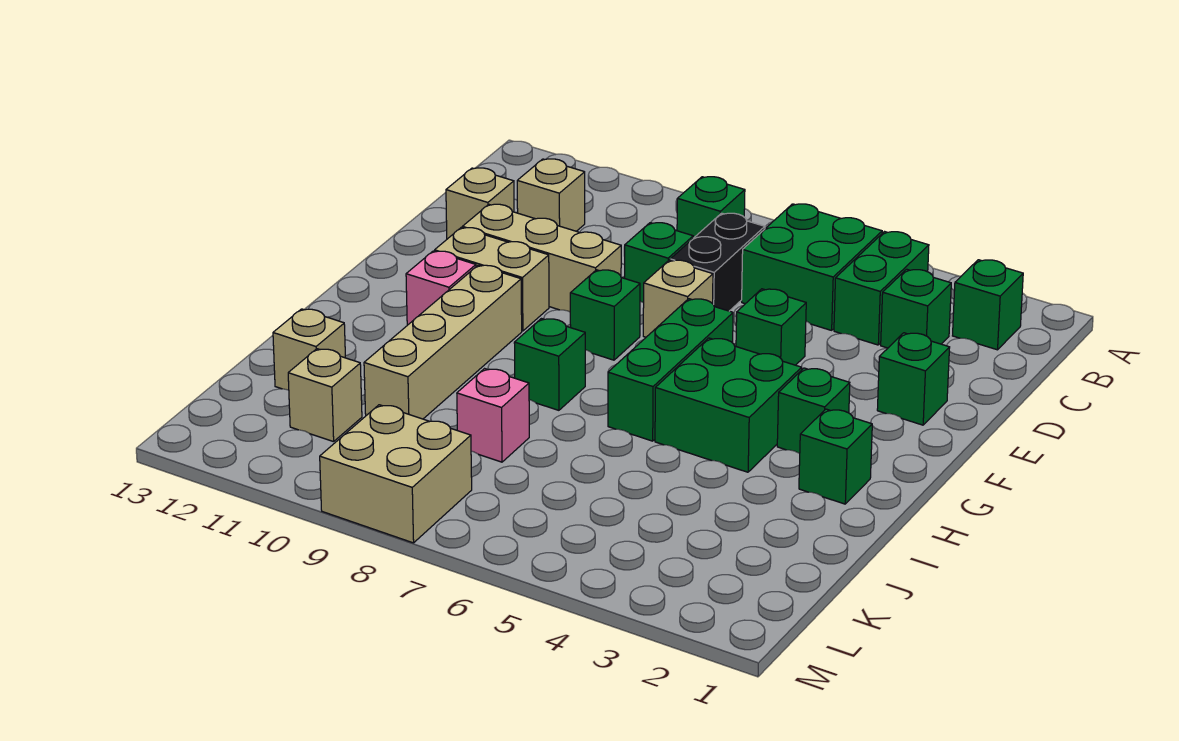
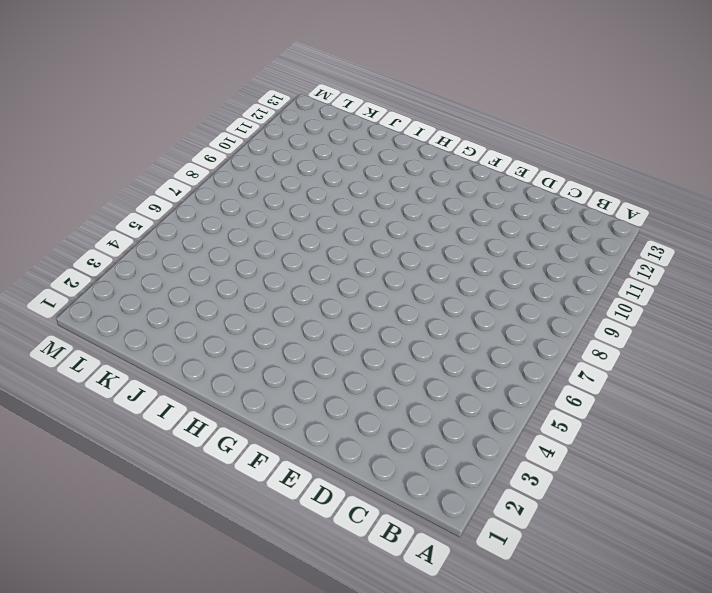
none -> green 1x1 brick [953,260,1023,350]
none -> green 1x2 brick [834,232,929,345]
none -> green 2x2 brick [742,204,882,330]

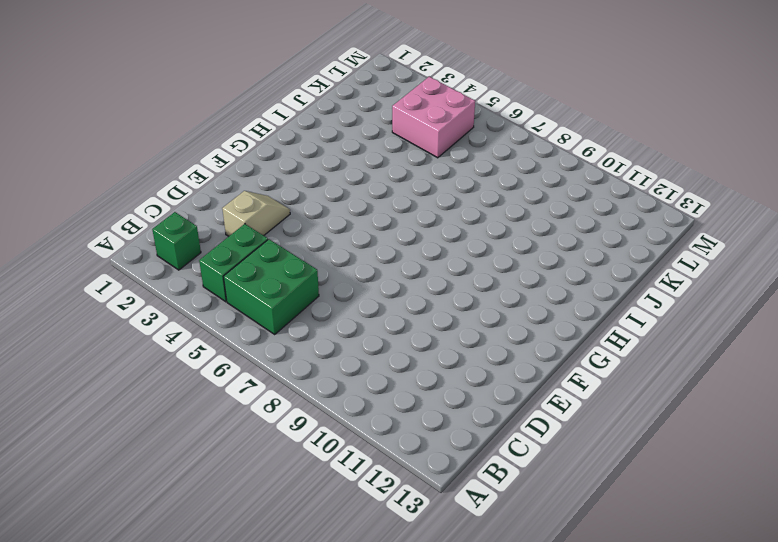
tan 1x2 slope [222,191,290,236] -> none
pink 2x2 brick [392,77,475,158] -> none
none -> green 1x1 brick [677,177,745,238]
none -> green 1x1 brick [881,269,951,348]
none -> black 1x2 brick [670,213,765,311]

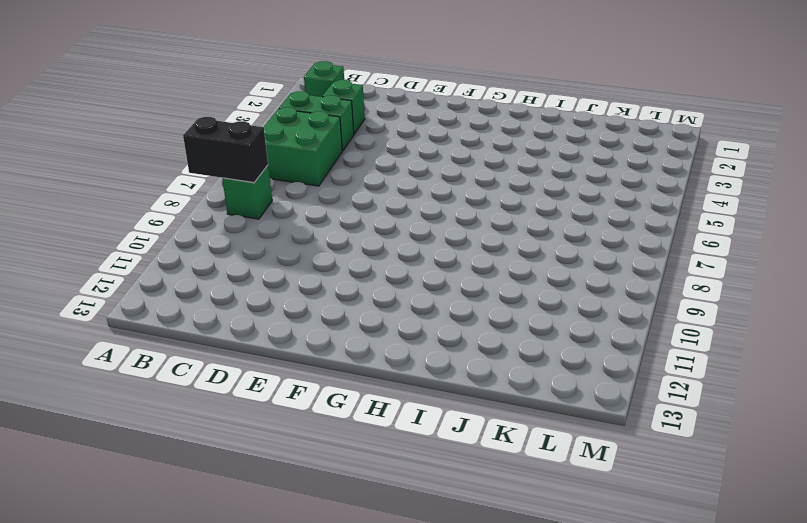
black 1x2 brick [183,117,268,183] -> black 1x2 brick moved to [670,213,765,311]
none -> tan 1x1 brick [517,159,585,231]
none -> green 1x1 brick [624,223,693,303]
none -> tan 1x1 brick [446,168,514,239]

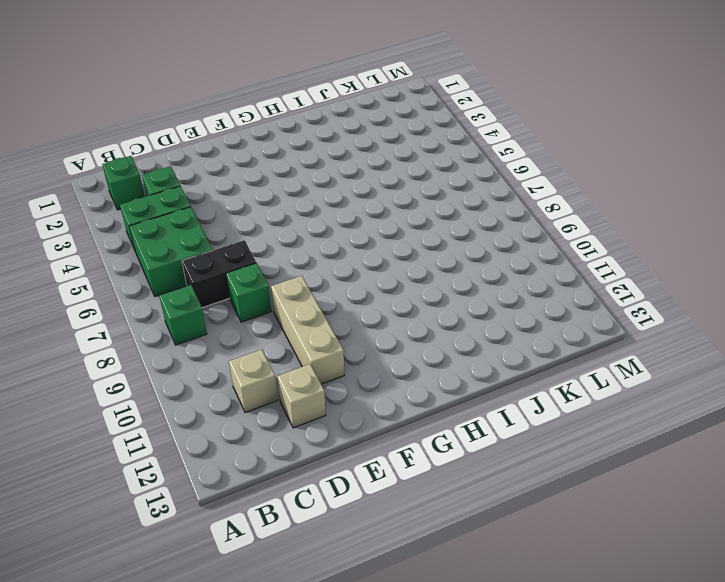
none -> green 1x1 brick [877,333,950,425]
none -> green 1x1 brick [736,289,806,365]
none -> tan 1x1 brick [643,260,713,337]

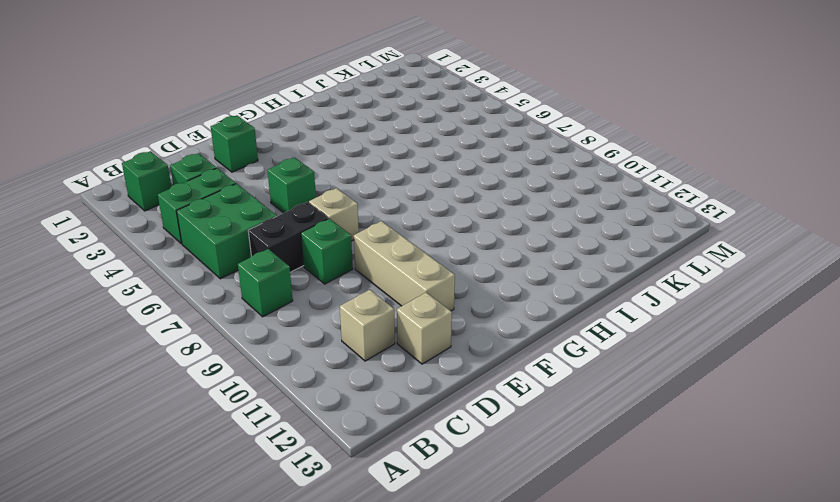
none -> green 1x3 brick [608,299,733,441]
none -> green 1x1 brick [570,270,640,360]
none -> tan 1x2 brick [435,228,549,331]

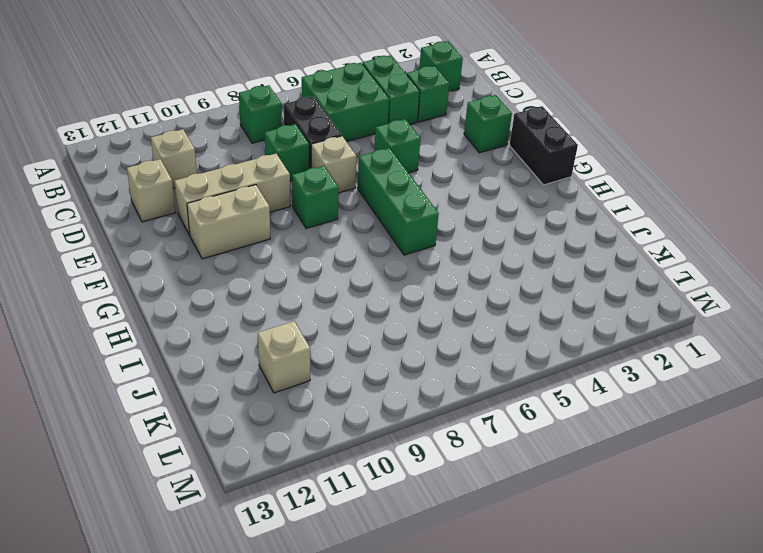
black 1x2 brick [509,106,578,185] -> none
none -> green 1x1 brick [777,368,850,454]
none -> green 2x2 brick [655,338,802,472]
none -> tan 1x4 brick [364,265,522,419]

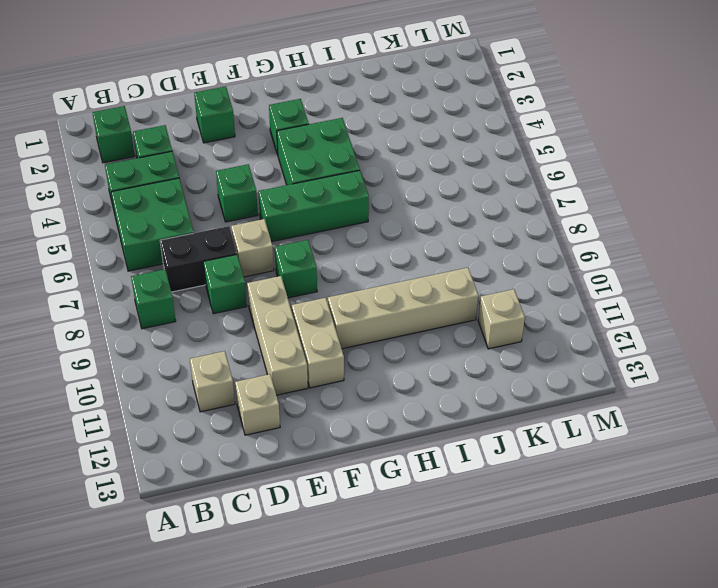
none -> pink 1x1 brick [406,251,476,325]
none -> green 1x1 brick [799,409,872,504]
none -> green 1x1 brick [514,319,585,410]

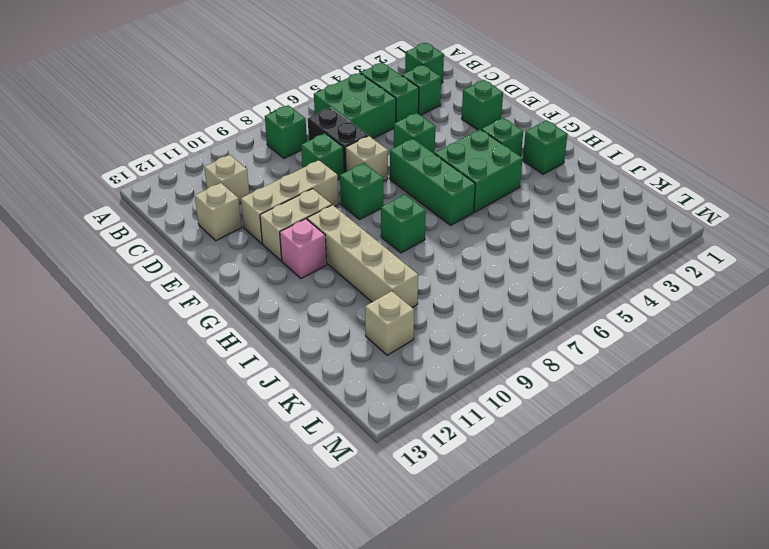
none -> pink 1x1 brick [457,369,529,462]
none -> tan 1x1 brick [273,309,345,390]
none -> tan 2x2 brick [320,405,472,543]

